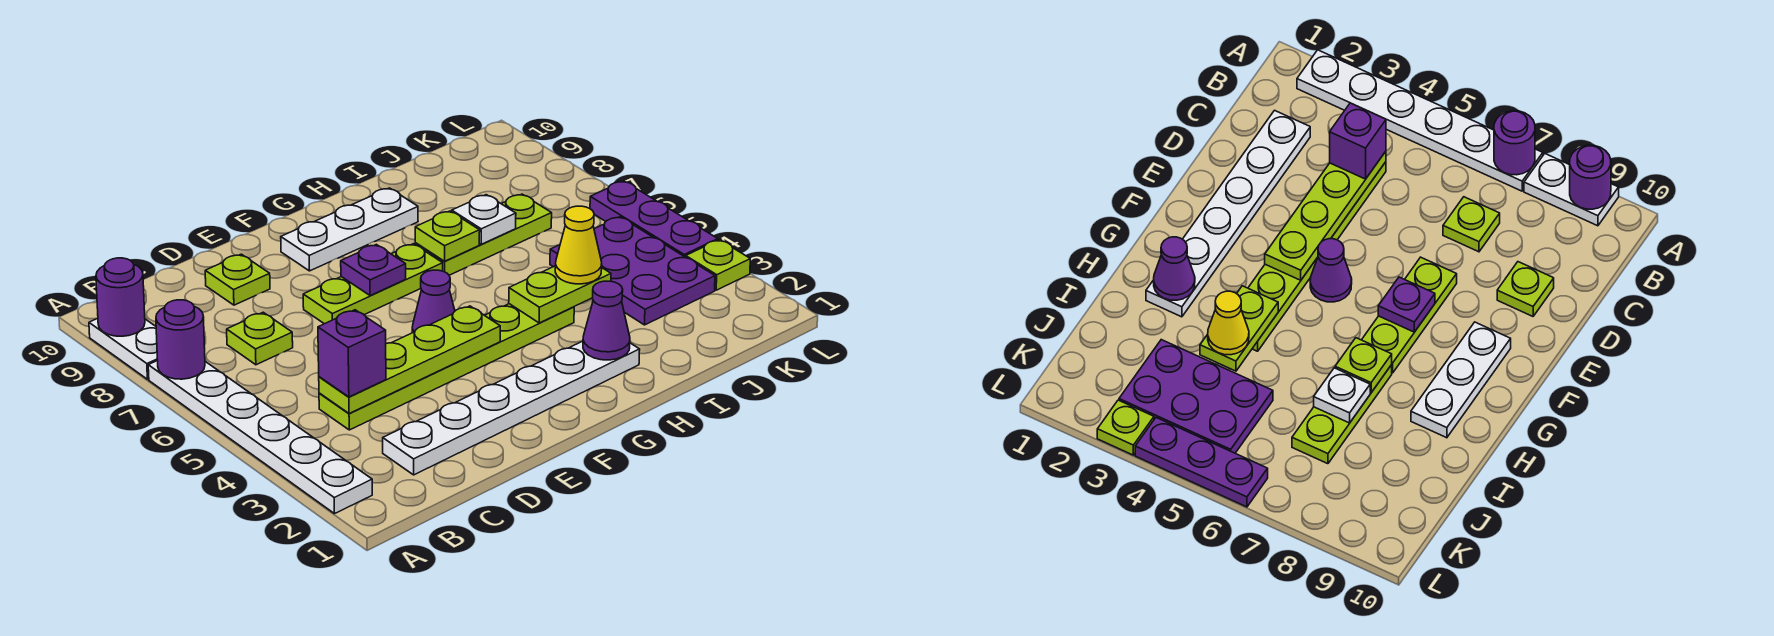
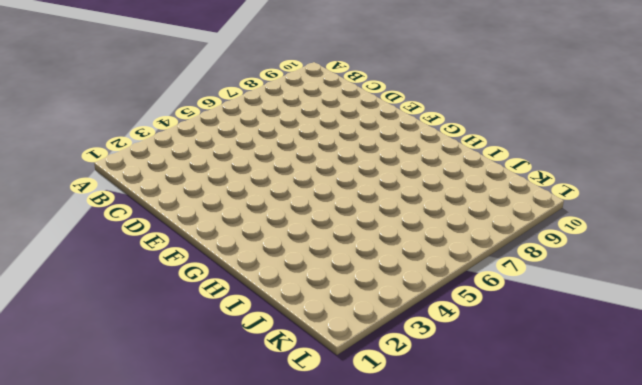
none -> white 1x6 plate [148,361,372,514]
none -> white 1x2 plate [89,318,158,379]
none -> white 1x6 plate [383,341,640,475]

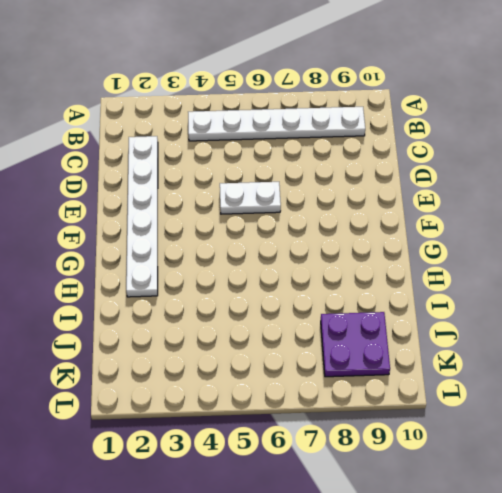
white 1x6 plate [188,107,365,141] -> white 1x6 plate moved to [148,361,372,514]
white 1x2 plate [220,182,281,214] -> white 1x2 plate moved to [89,318,158,379]
purple 2x2 plate [321,312,390,377] -> none
none -> lime 1x6 plate [319,304,574,430]
none -> lime 1x1 plate [227,312,293,365]
none -> lime 1x1 plate [205,254,270,305]

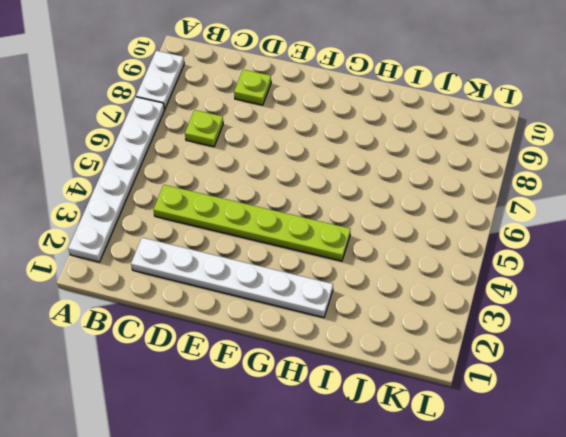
none -> lime 1x3 plate [303,244,443,324]
none -> purple 1x1 cone [412,270,455,333]
none -> white 1x3 plate [281,188,418,271]

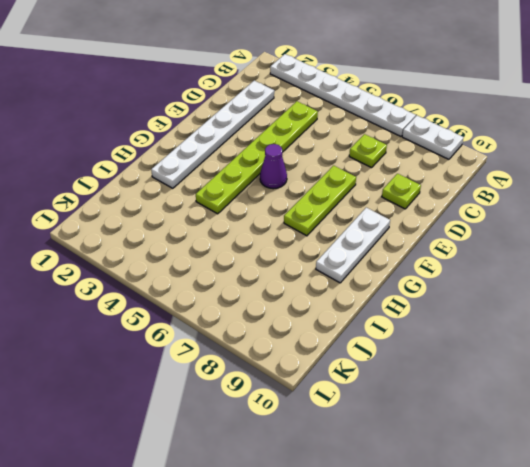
none -> lime 1x3 plate [415,194,552,275]
none -> purple 2x3 plate [550,217,715,325]
none -> lime 1x1 plate [686,240,750,290]

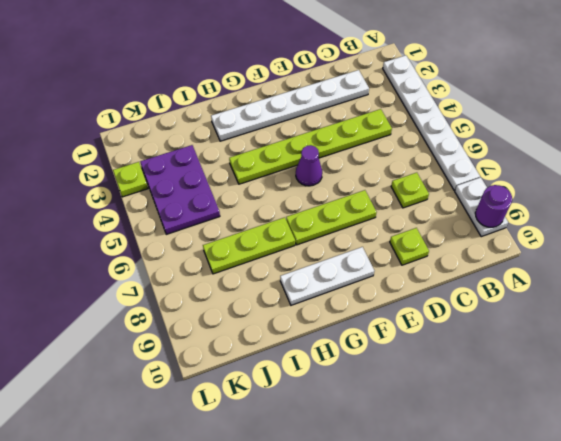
none -> purple 1x3 plate [590,181,718,257]
none -> purple 1x1 round brick [156,300,205,379]
none -> lime 1x4 plate [319,306,500,414]

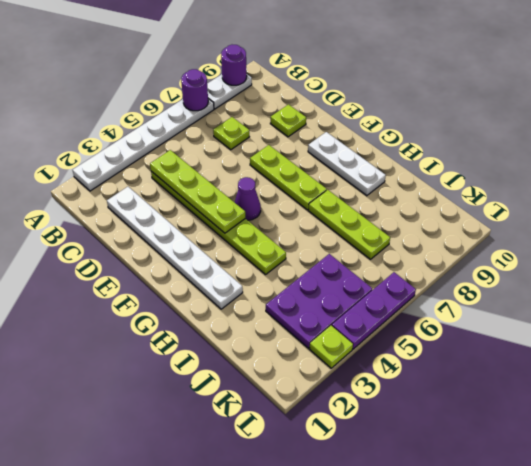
none -> purple 1x1 plate [341,244,406,296]
none -> purple 1x1 cone [583,281,630,360]
none -> lime 1x2 plate [509,266,611,323]

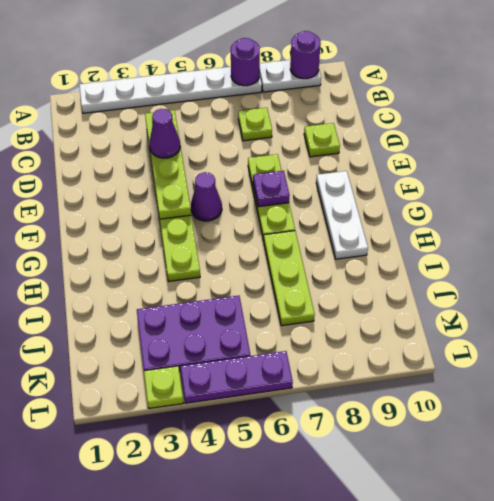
purple 1x1 cone [149,109,180,158] -> purple 1x1 cone moved to [583,281,630,360]
none -> white 1x6 plate [383,341,640,475]
none -> lime 1x2 plate [509,266,611,323]
none -> lime 1x1 plate [415,211,480,261]

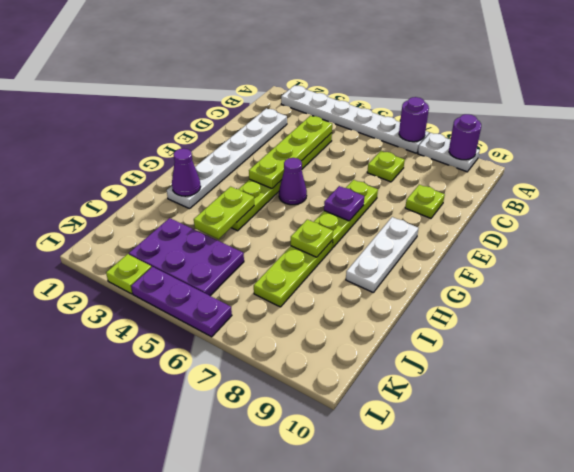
none -> white 1x1 plate [452,195,516,244]
none -> purple 1x1 brick [318,310,386,397]
none -> yellow 1x1 cone [555,206,602,284]

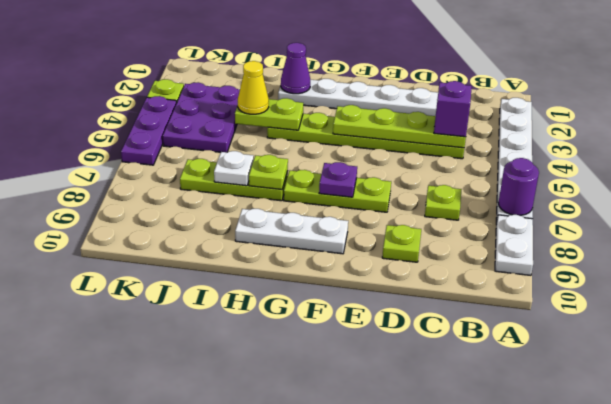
none -> purple 1x1 cone [412,270,455,333]
none -> purple 1x1 round brick [96,258,145,336]

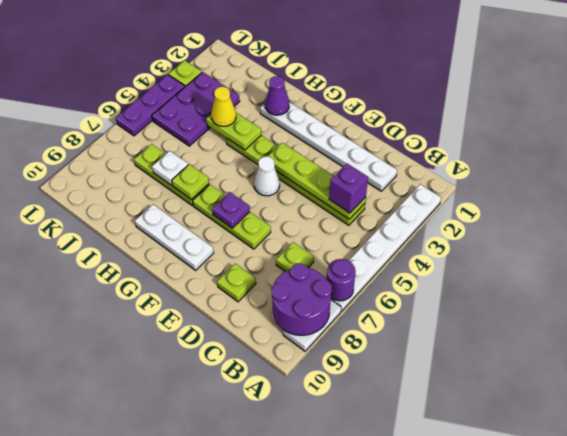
purple 2x2 round brick [271,263,332,335] -> purple 1x1 round brick [96,258,145,336]
white 1x1 cone [254,156,280,196] -> purple 1x1 cone [412,270,455,333]

